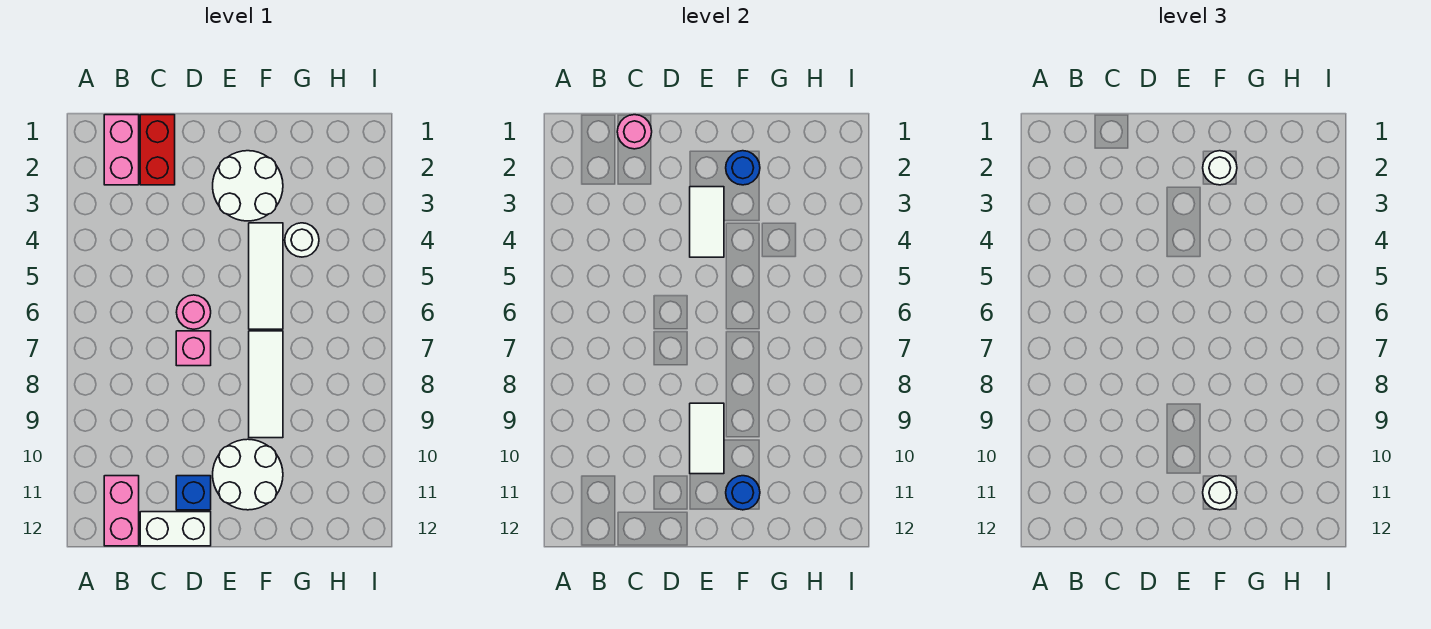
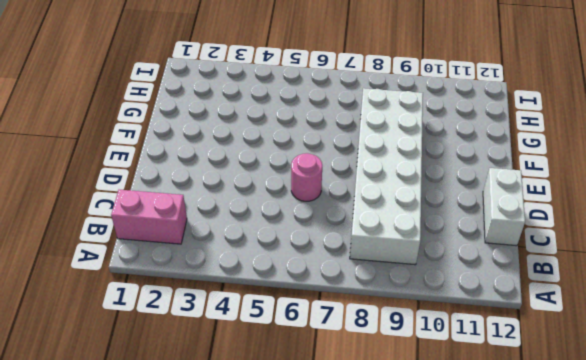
white 2x6 brick [350,88,423,265] -> white 1x3 tile [249,331,283,438]
none -> pink 1x2 brick [104,476,139,546]
none -> red 1x2 brick [140,115,175,185]
none -> pink 1x1 brick [176,331,211,366]

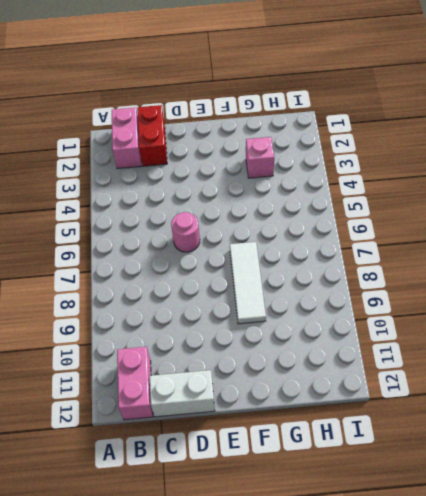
pink 1x1 brick [246,137,274,178] -> pink 1x1 brick moved to [176,331,211,366]
none -> blue 1x1 brick [176,476,211,510]
none -> white 2x2 round brick [213,151,283,221]
none -> white 2x2 round brick [213,439,283,510]

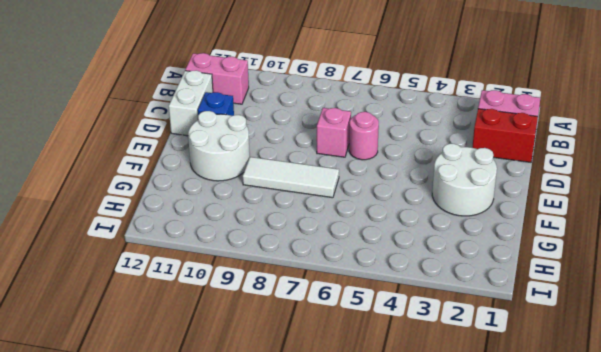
none -> white 1x3 tile [249,223,283,329]
none -> white 1x1 round brick [285,223,319,257]
none -> pink 1x1 round brick [617,115,652,149]

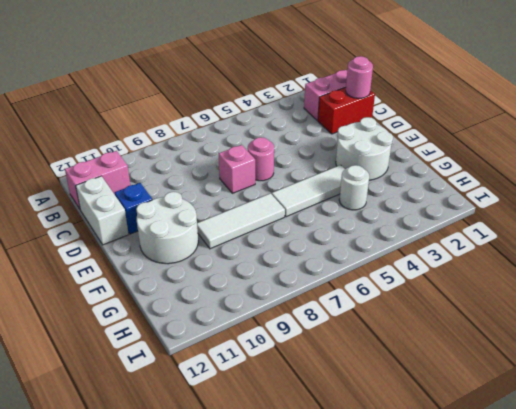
none -> white 1x2 tile [690,187,724,257]
none -> white 1x2 tile [690,403,724,474]
none -> blue 1x1 round brick [726,151,760,185]

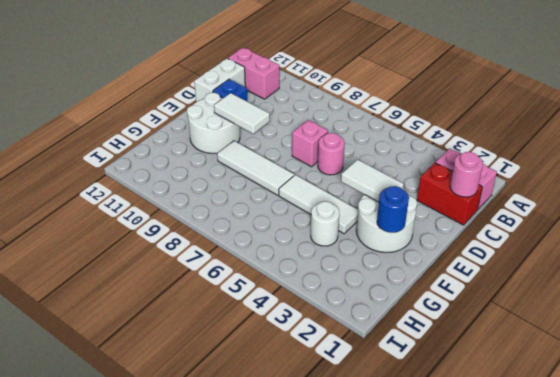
none -> blue 1x1 round brick [726,476,760,510]
none -> white 1x1 round brick [1203,151,1237,185]
none -> white 1x1 round brick [1203,476,1237,510]

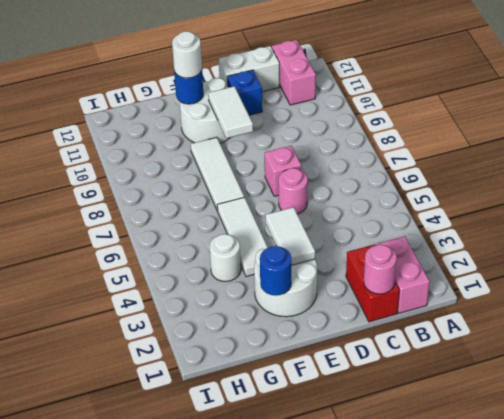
none -> white 1x1 round brick [1203,151,1237,185]

